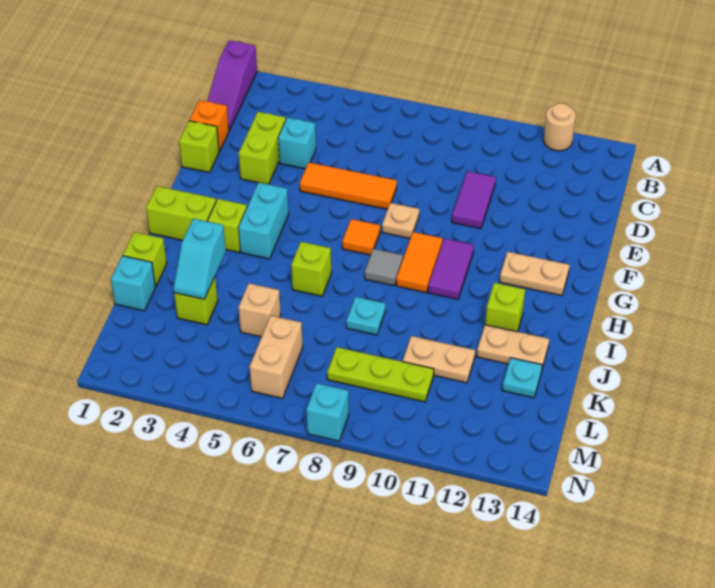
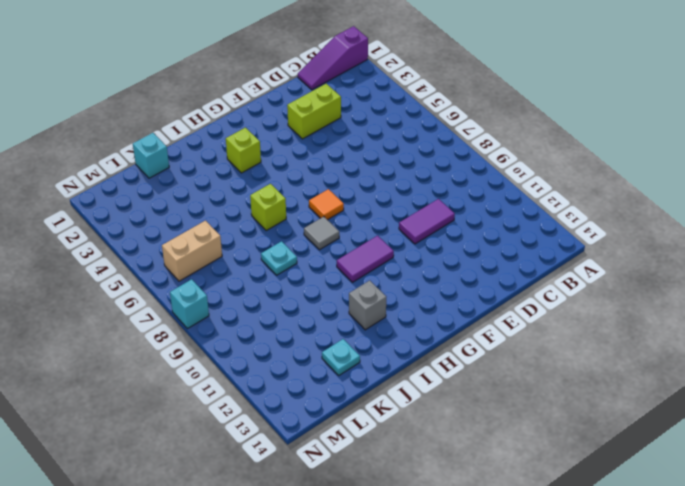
grey 1x1 brick [349,280,386,330] -> lime 1x1 brick [485,283,525,332]
none -> tan 1x1 round brick [543,103,576,151]
none -> orange 1x1 brick [189,100,229,151]
none -> cyan 1x1 brick [278,118,316,169]
none -> lime 1x1 brick [179,121,219,173]

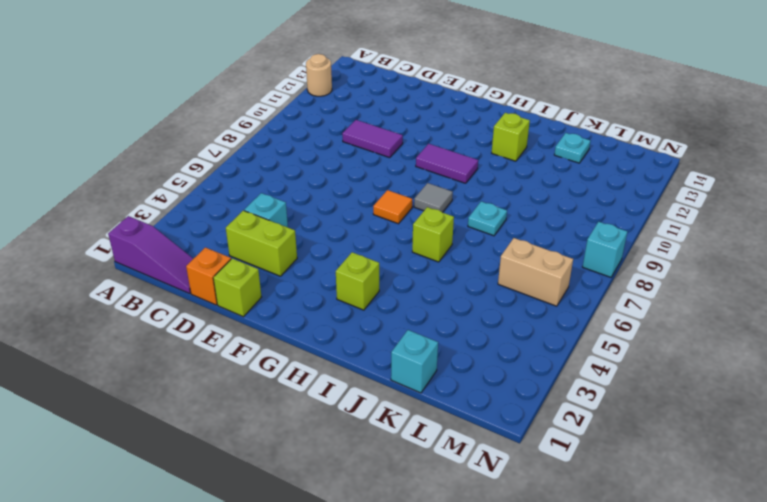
none -> orange 1x3 tile [300,162,397,209]
none -> tan 1x1 plate [382,203,419,238]
none -> cyan 1x2 brick [238,183,289,259]
none -> orange 1x2 tile [396,232,442,292]

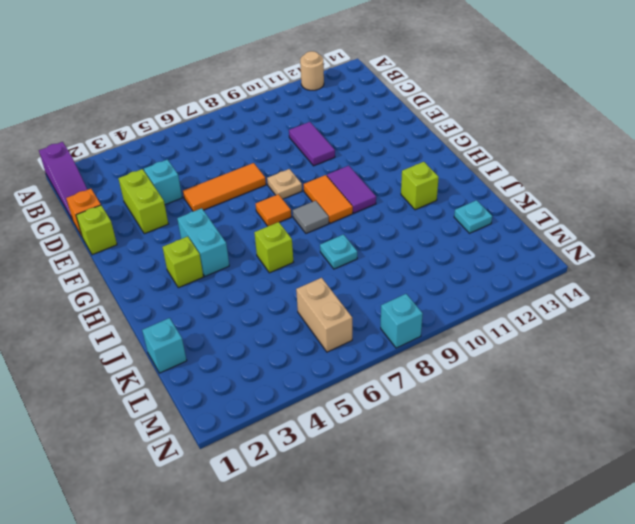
none -> tan 1x2 plate [500,252,570,296]
none -> lime 1x2 brick [146,186,216,240]
none -> lime 1x1 brick [123,232,167,286]
none -> tan 1x2 plate [477,325,549,368]

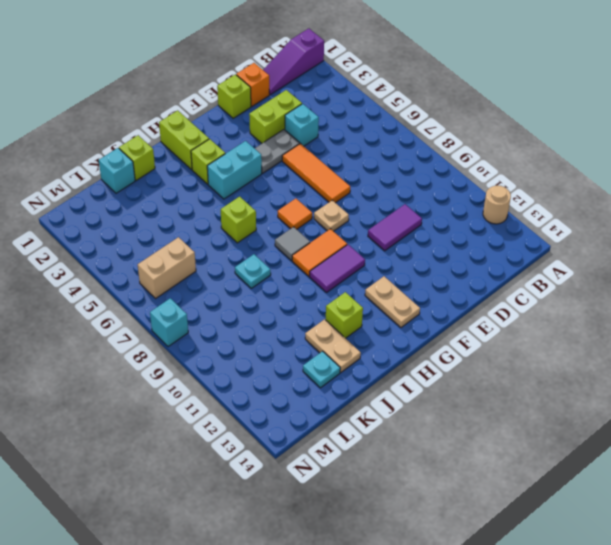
grey 1x2 plate [255,130,300,173] -> none
none -> lime 1x1 brick [174,277,218,325]
none -> tan 1x1 brick [238,283,281,337]
none -> tan 1x2 plate [403,336,475,383]
none -> lime 1x3 plate [327,347,434,402]

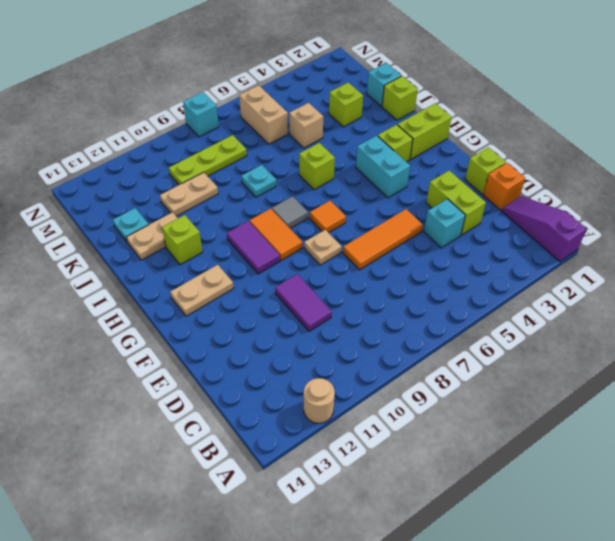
none -> cyan 1x2 slope [173,219,226,299]

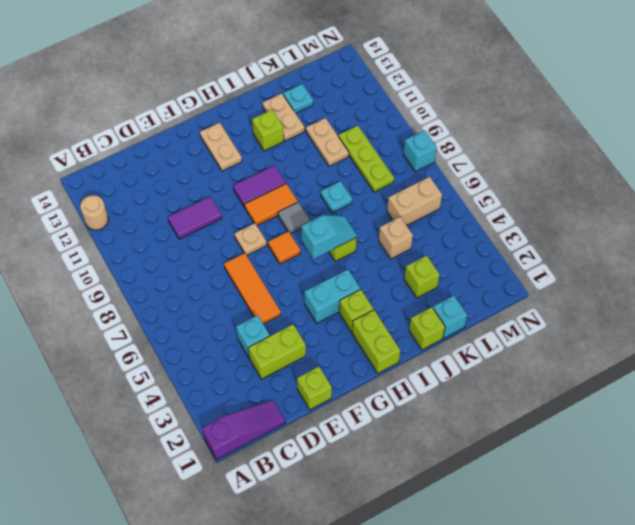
cyan 1x2 slope [301,215,357,259] -> cyan 1x2 slope moved to [173,219,226,299]
none -> orange 1x1 brick [189,100,229,151]

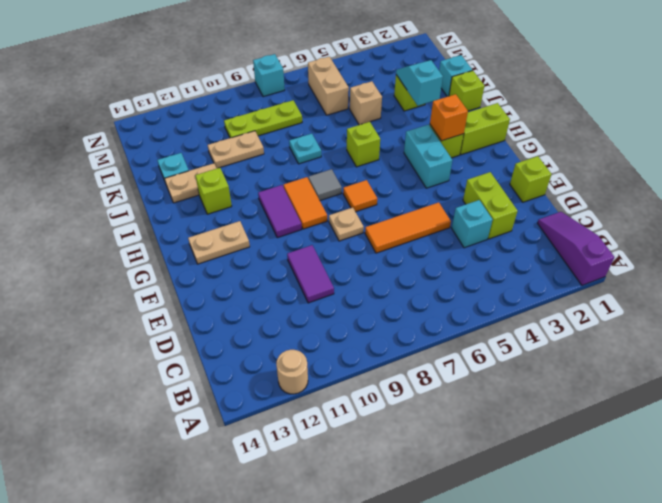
orange 1x1 brick [430,94,468,141] -> orange 1x1 brick moved to [189,100,229,151]

